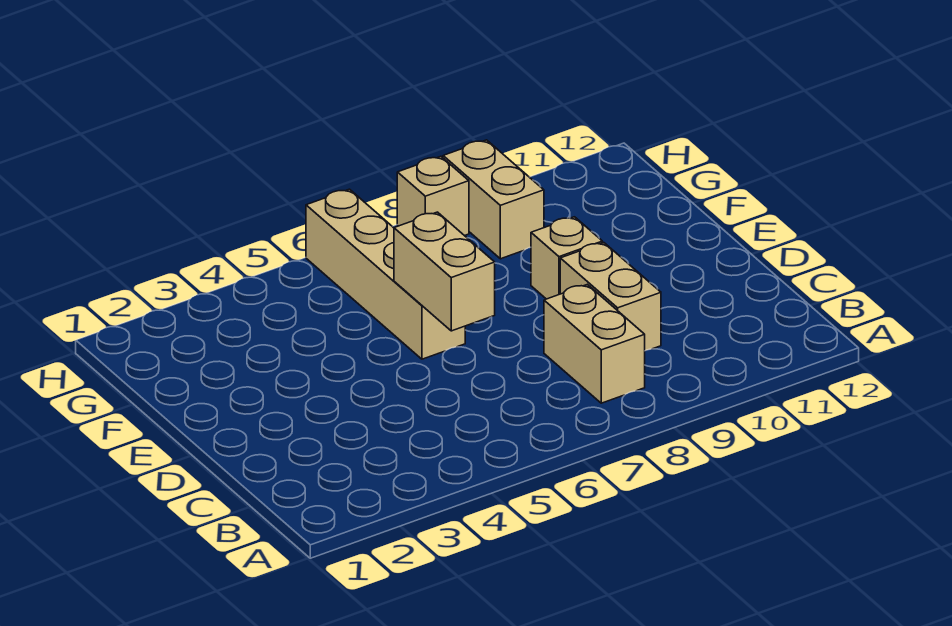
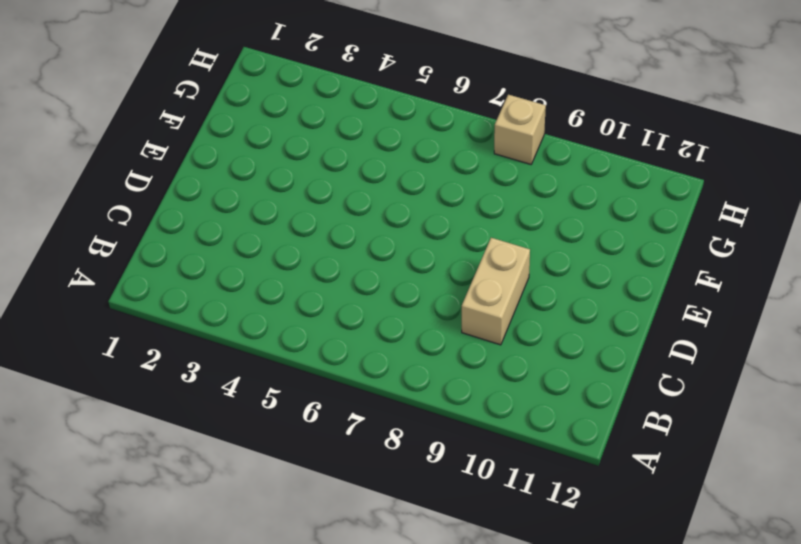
none -> tan 1x2 brick [544,284,645,403]
none -> tan 1x4 brick [306,189,465,359]

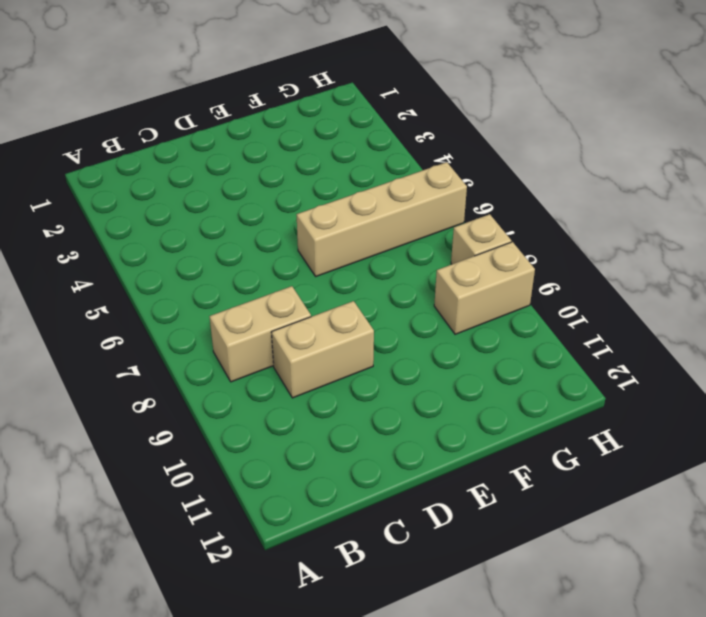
none -> tan 1x1 brick [531,217,602,299]
none -> tan 1x2 brick [394,212,495,331]

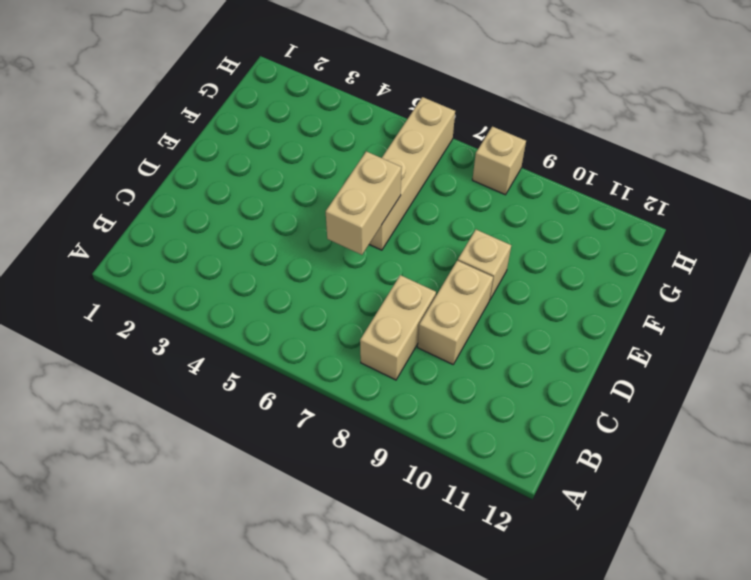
none -> tan 1x2 brick [443,140,544,259]

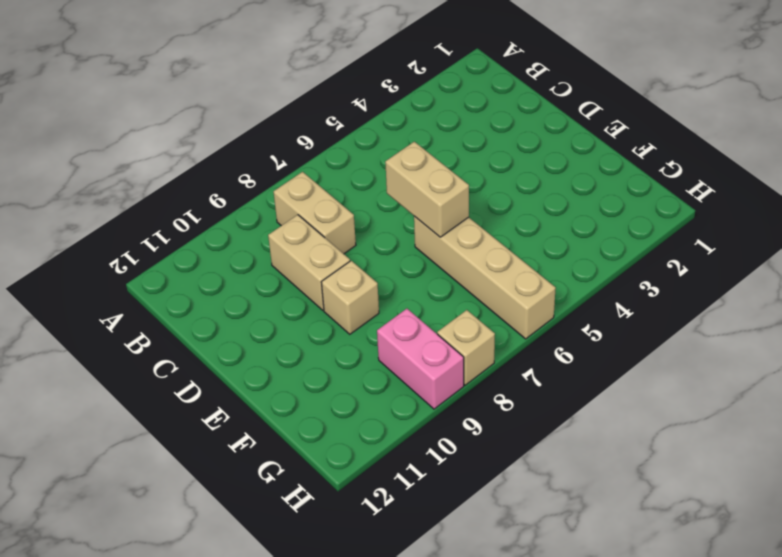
pink 1x2 brick [377,309,464,409] -> tan 1x2 brick [443,140,544,259]

